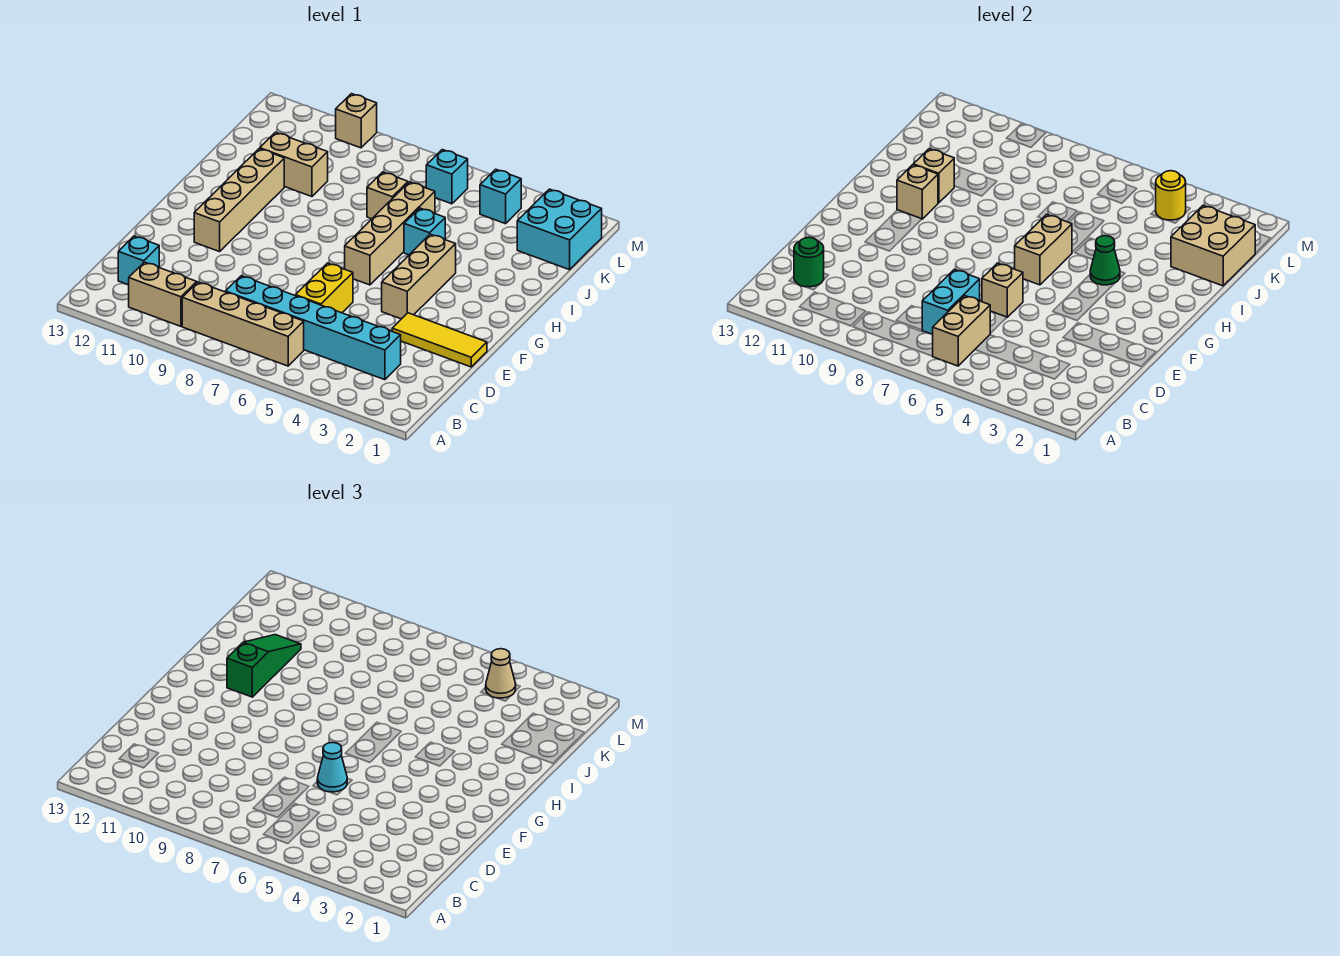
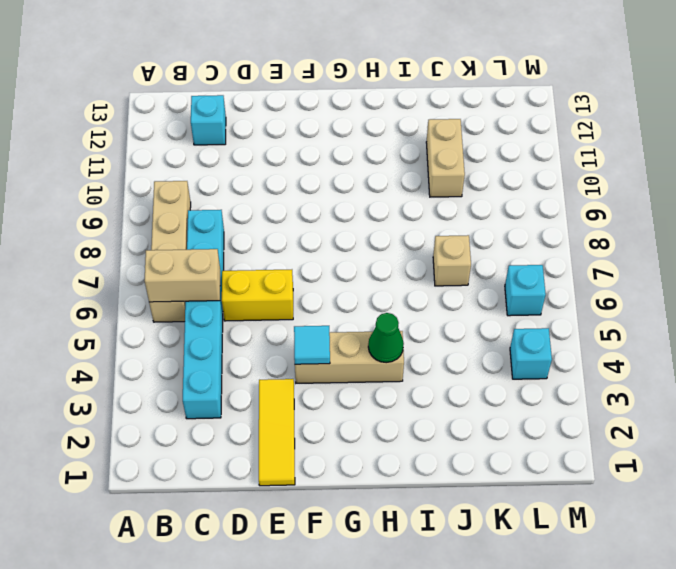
cyan 1x1 tile [294,326,330,364] -> none
none -> tan 1x2 brick [129,262,197,326]
none -> tan 1x4 brick [194,149,284,252]
none -> tan 1x4 brick [345,182,435,285]

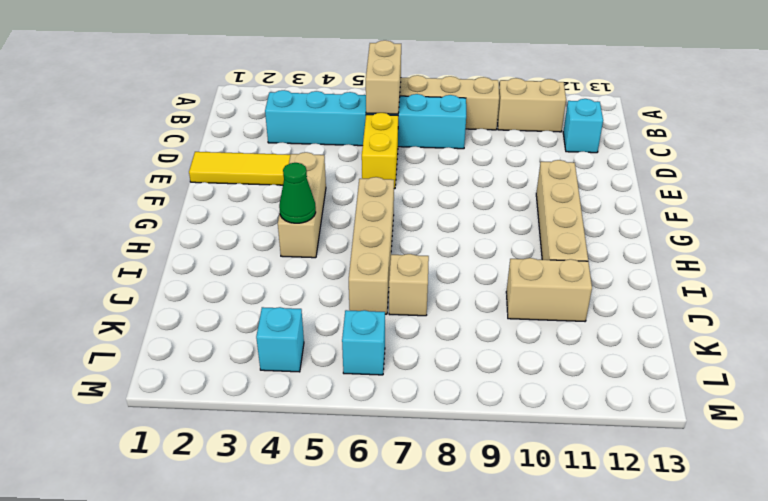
none -> cyan 1x1 brick [404,208,445,255]
none -> cyan 2x2 brick [517,189,602,270]
none -> tan 1x1 brick [336,94,377,148]

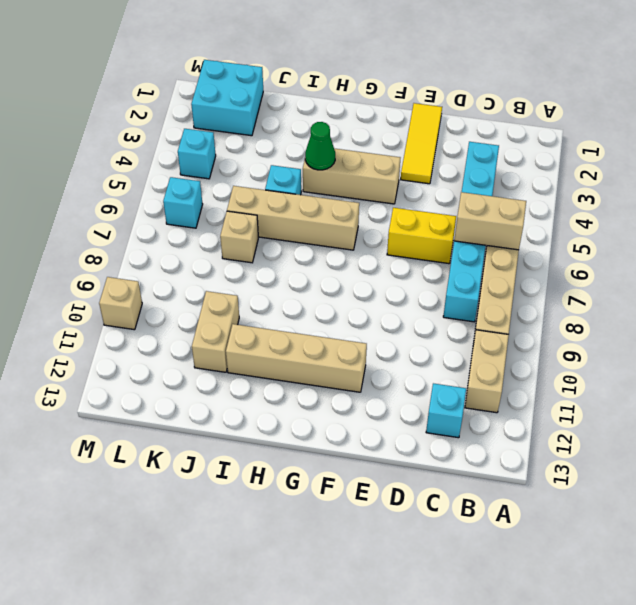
none -> cyan 1x2 brick [922,269,980,334]
none -> green 1x1 round brick [794,237,824,287]
none -> tan 1x1 brick [982,263,1023,317]

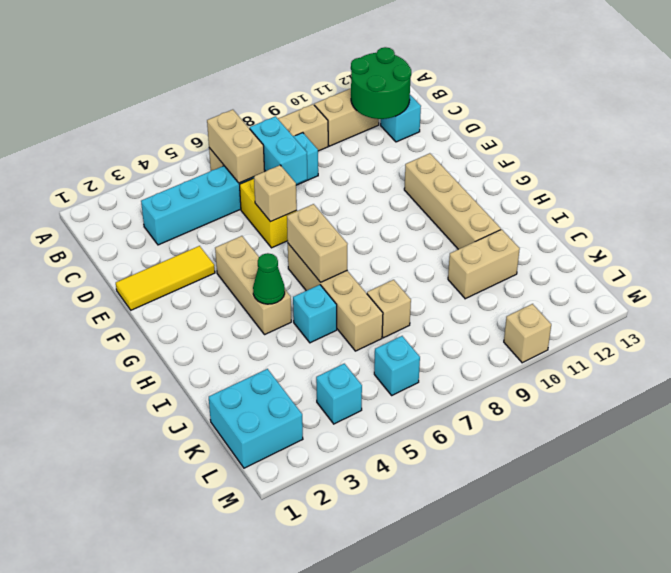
green 2x2 round brick [351,47,411,119] -> green 1x1 round brick [794,237,824,287]
none -> tan 1x1 brick [897,165,938,219]
none -> tan 1x1 brick [913,149,954,203]
none -> tan 2x2 brick [1171,206,1255,286]

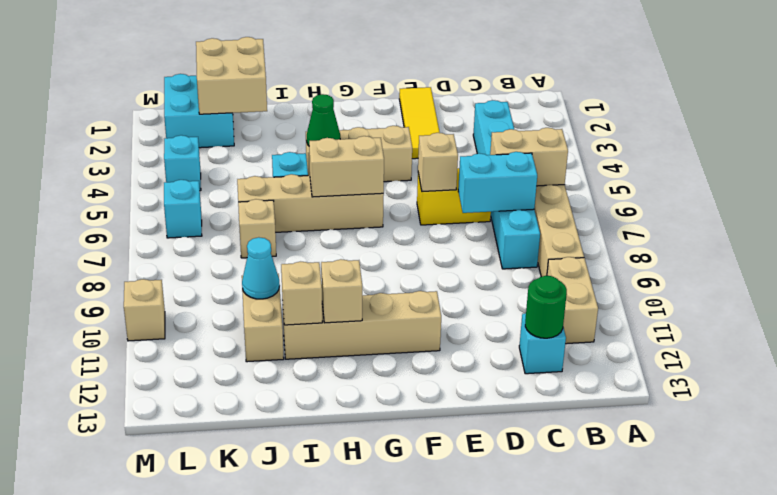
cyan 1x1 cone [242,237,280,299] -> cyan 1x1 cone moved to [317,742,347,792]
none -> yellow 1x1 round brick [1156,171,1186,220]
none -> green 1x3 slope [227,635,301,697]
none -> tan 1x1 cone [486,649,516,698]

